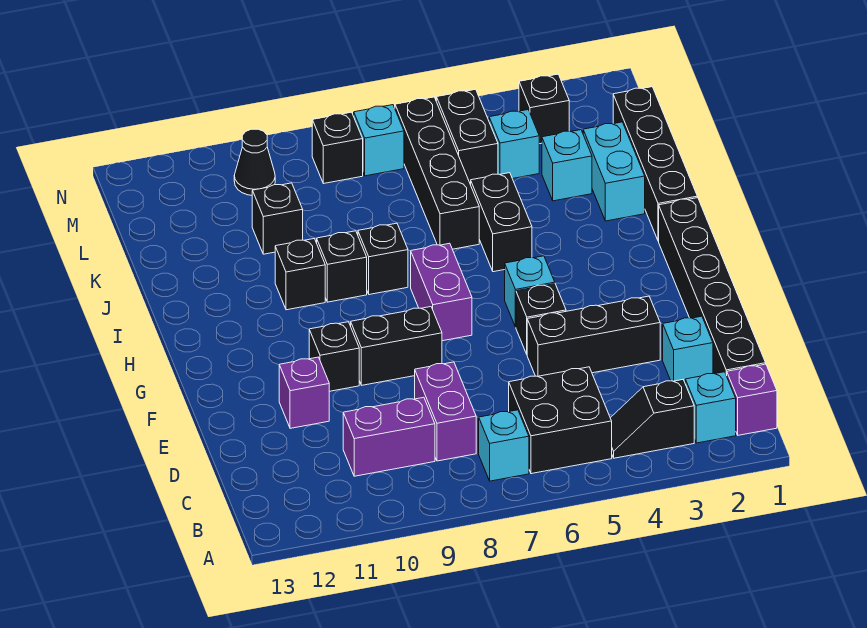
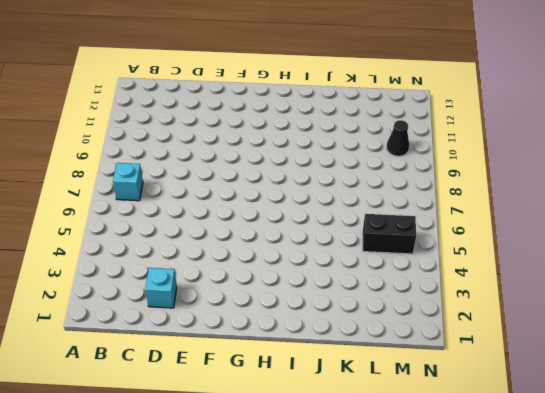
none -> purple 1x1 brick [727,364,777,435]
none -> cyan 1x1 brick [685,372,736,443]
none -> black 1x2 slope [611,380,694,458]
none -> black 2x2 brick [509,367,612,474]

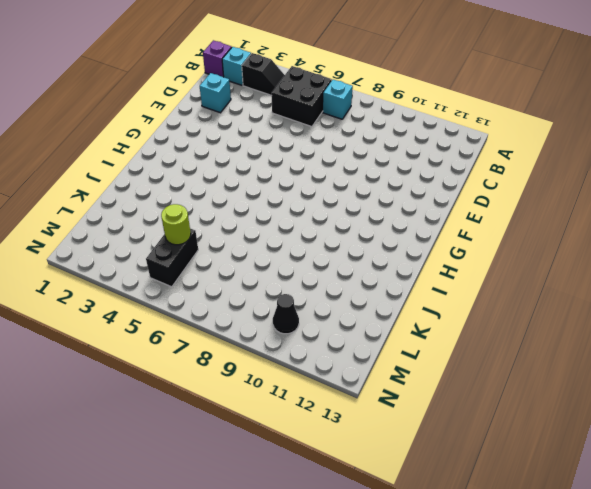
lime 1x1 round brick [161,204,191,245] -> none
none -> black 1x6 brick [659,198,766,376]
none -> purple 1x2 brick [415,362,476,461]
none -> purple 1x2 brick [343,397,435,476]
none -> black 1x3 brick [527,296,660,376]

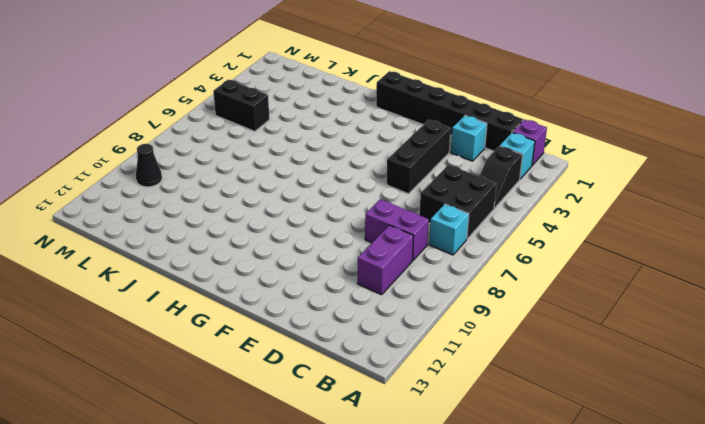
none -> purple 1x1 brick [279,357,329,428]
none -> black 1x1 brick [516,284,566,354]
none -> black 1x2 brick [351,307,442,385]
none -> black 1x1 brick [309,322,359,391]

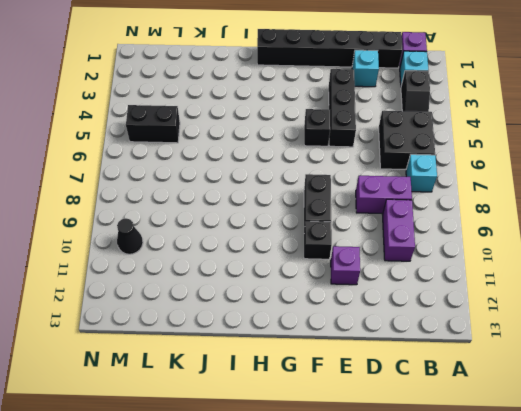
none -> cyan 1x1 brick [505,256,555,327]
none -> purple 1x2 brick [411,243,472,341]
none -> black 1x4 brick [613,87,697,241]
none -> black 1x2 brick [471,173,532,272]

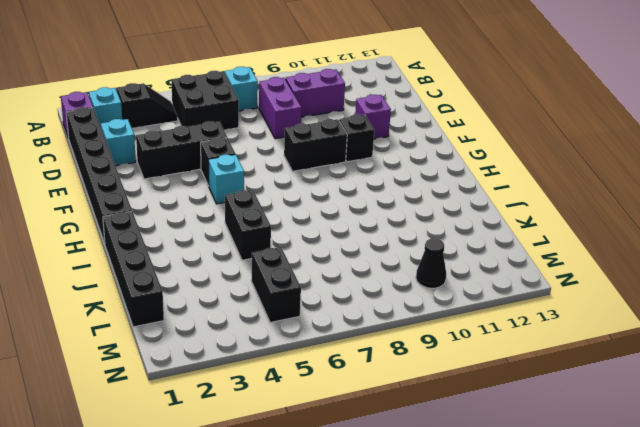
none -> purple 1x2 brick [411,243,472,341]
none -> black 1x1 brick [358,223,408,295]
none -> black 1x1 brick [317,231,367,302]
none -> black 1x1 brick [275,239,325,310]

